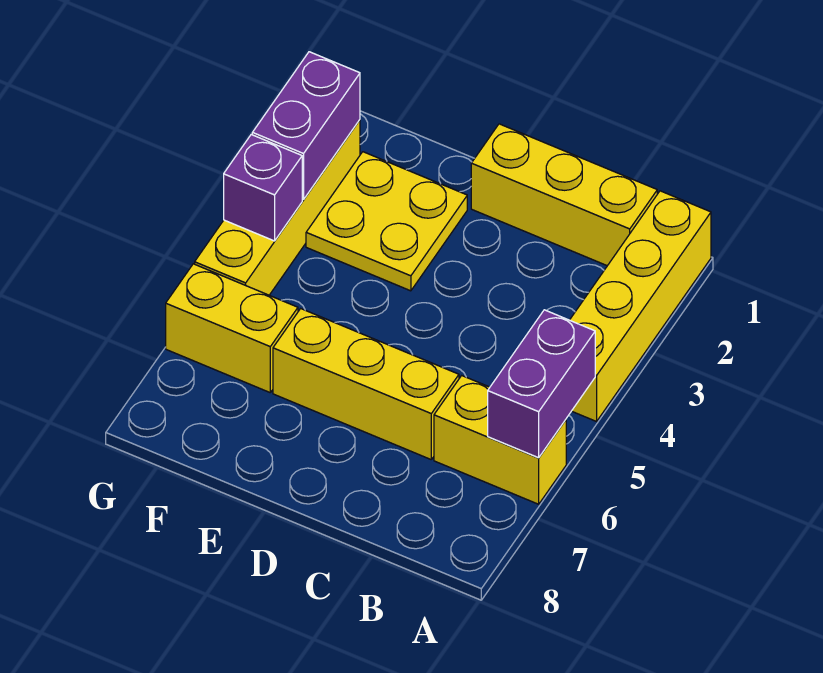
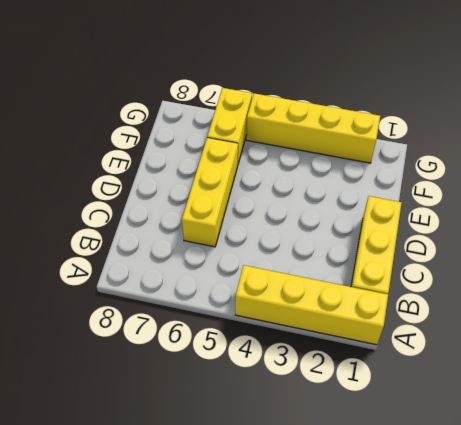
none -> yellow 1x2 brick [434,376,566,504]
none -> yellow 2x2 plate [306,152,467,291]

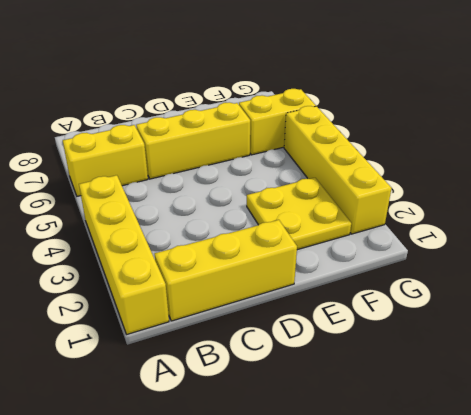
none -> purple 1x2 brick [488,310,595,458]
none -> purple 1x2 brick [252,52,360,200]

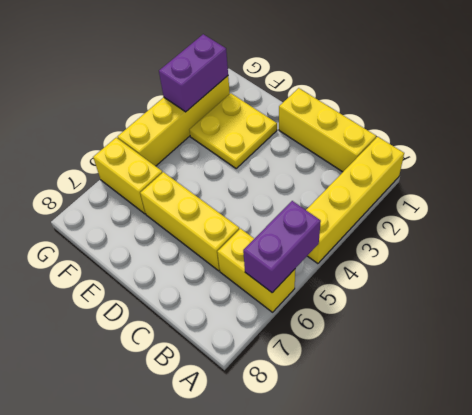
none -> purple 1x1 brick [224,135,302,241]

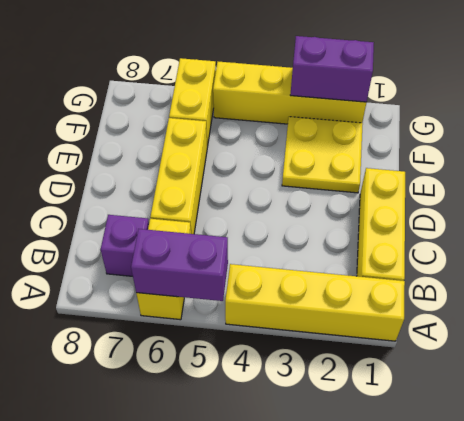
purple 1x1 brick [100,215,149,276] -> purple 1x1 brick moved to [224,135,302,241]

